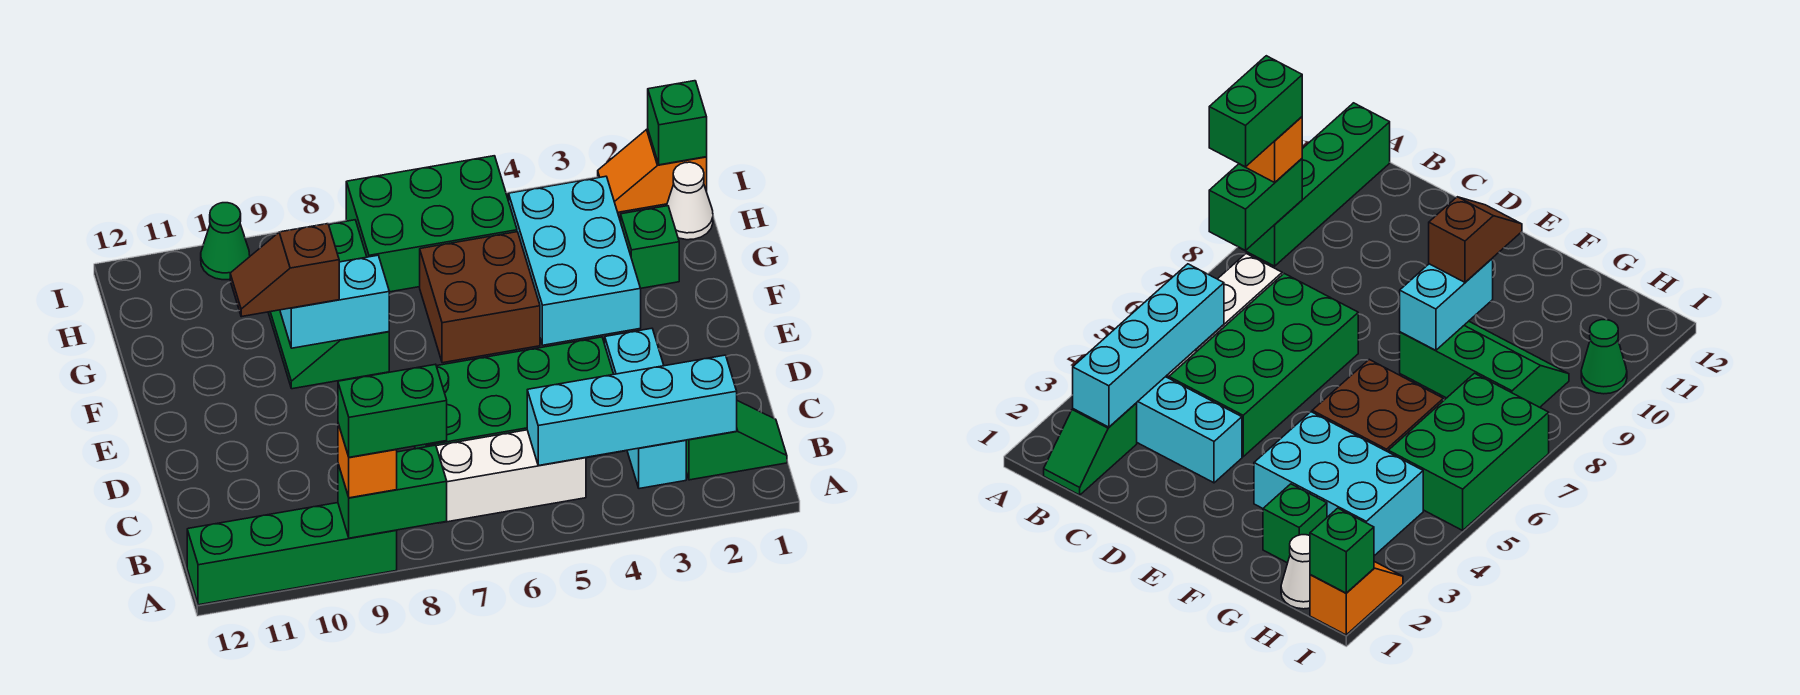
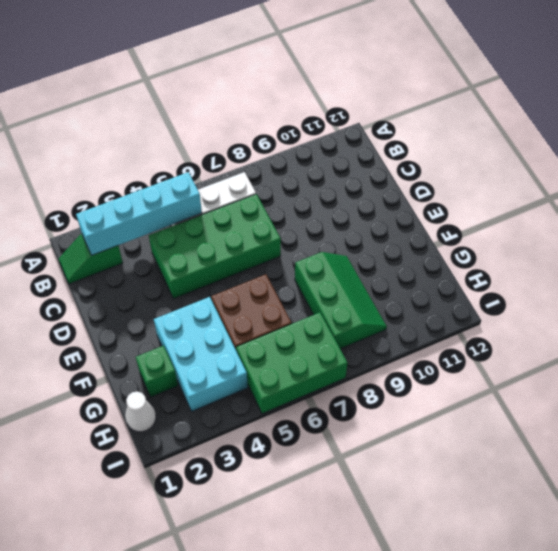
none -> green 1x4 brick [187,503,397,605]
none -> cyan 1x3 brick [605,328,686,489]
none -> orange 1x2 slope [598,129,707,212]

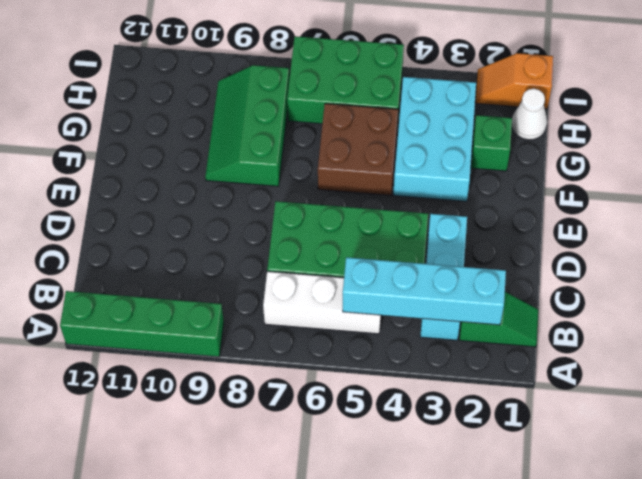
none -> green 1x1 cone [201,203,250,280]
none -> green 1x2 brick [338,445,447,538]
none -> cyan 1x2 brick [280,255,389,348]

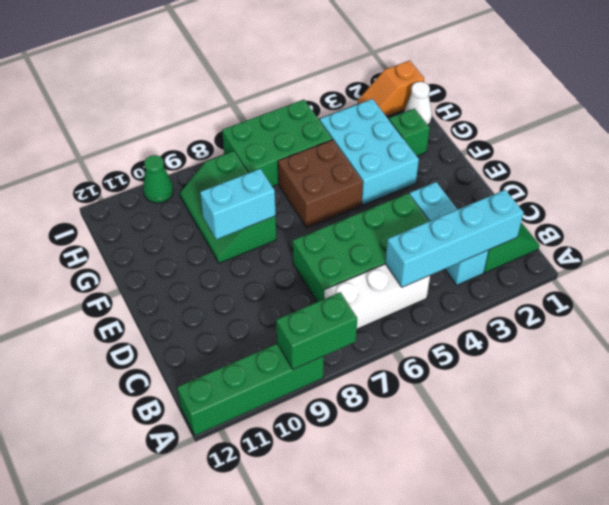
none -> green 1x1 brick [648,81,707,165]
none -> orange 1x1 brick [338,424,397,498]
none -> brown 1x2 slope [230,224,339,317]

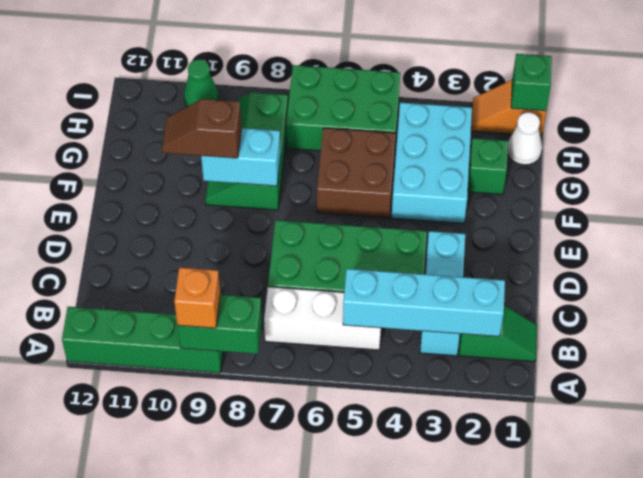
none -> green 1x2 brick [338,364,447,457]

